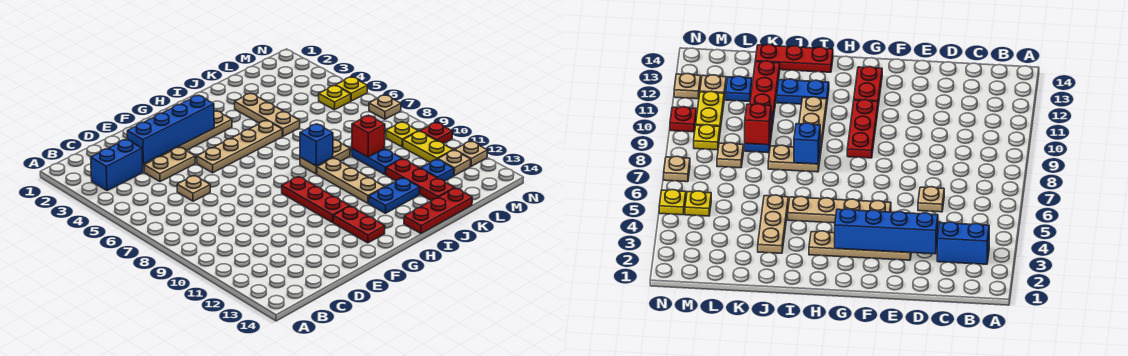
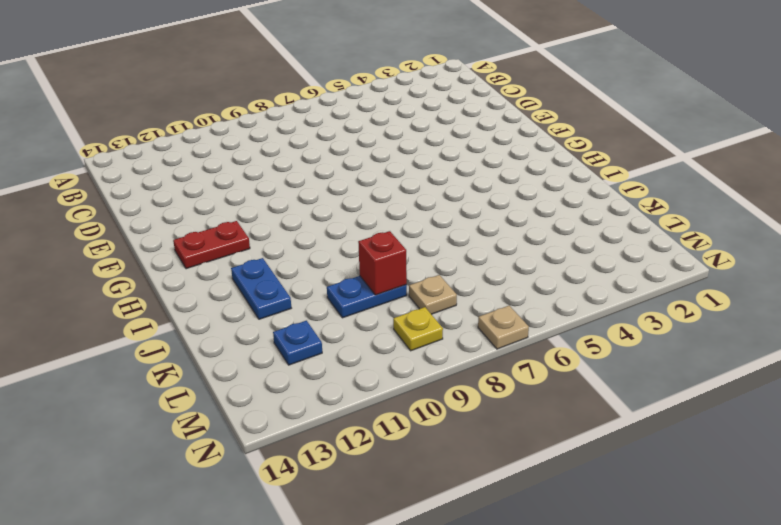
none -> blue 1x2 brick [91,139,143,191]
none -> tan 1x2 plate [144,147,195,182]
none -> tan 1x1 plate [177,175,210,201]

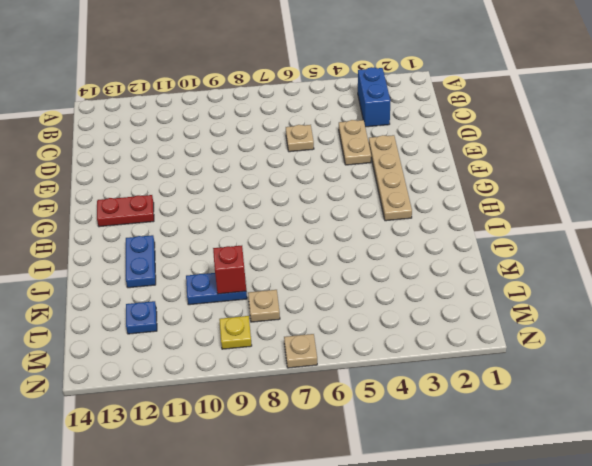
none -> tan 1x4 plate [197,120,282,173]
none -> red 1x3 plate [282,177,350,222]
none -> tan 1x2 plate [300,140,350,174]

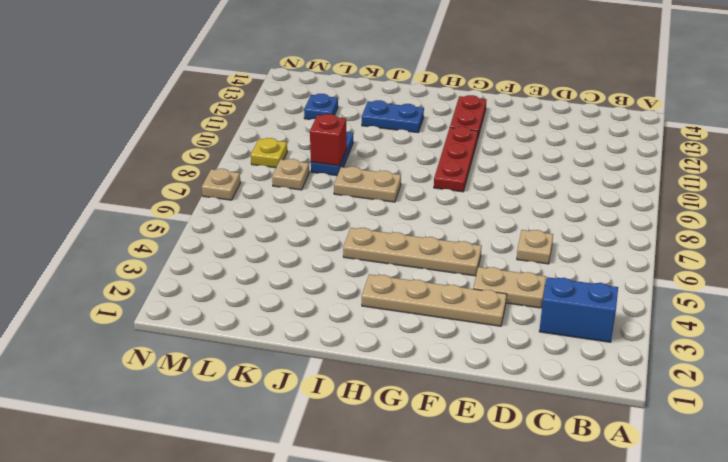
none -> tan 1x3 plate [317,158,385,203]
none -> red 1x3 plate [404,188,472,233]
none -> tan 1x3 plate [235,94,300,136]

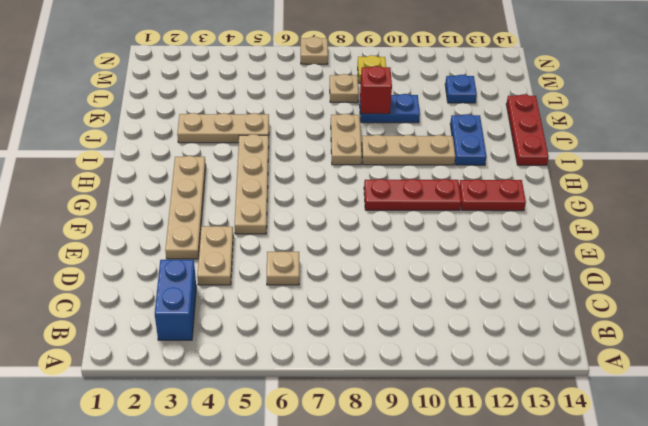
none -> red 1x3 plate [386,159,454,201]
none -> yellow 1x1 plate [319,86,351,110]
none -> yellow 1x2 plate [403,131,453,162]

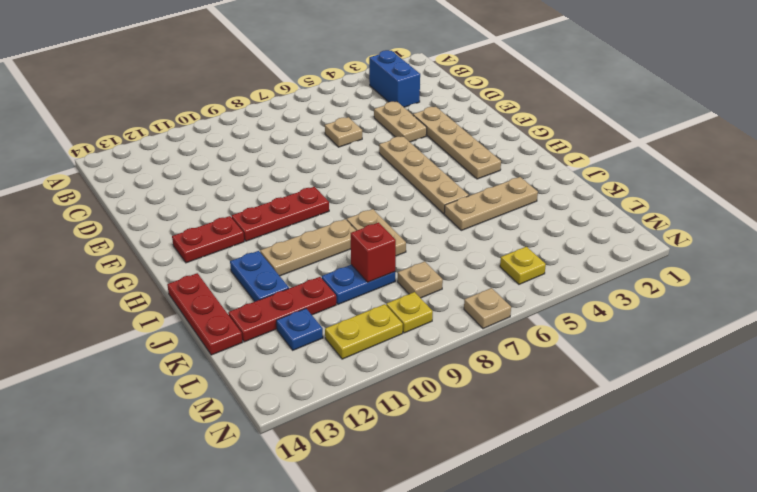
none -> tan 1x1 plate [438,150,471,176]
none -> yellow 1x1 plate [336,77,367,101]
none -> red 1x1 plate [420,122,452,144]

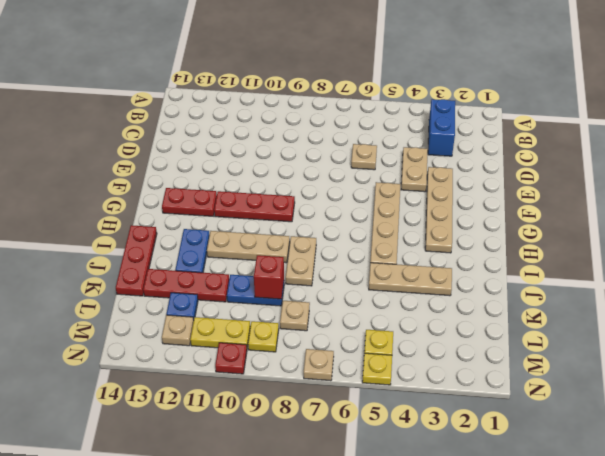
none -> tan 1x1 plate [455,141,487,166]
none -> blue 1x4 brick [127,95,214,164]
none -> blue 1x1 brick [300,124,333,166]

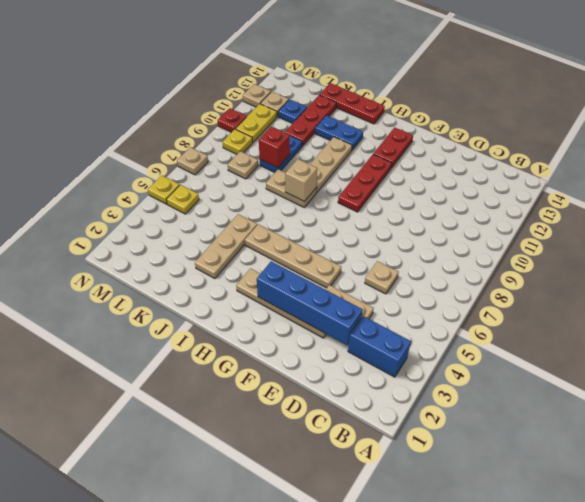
tan 1x1 brick [285,159,317,202] -> blue 1x1 brick [300,124,333,166]

